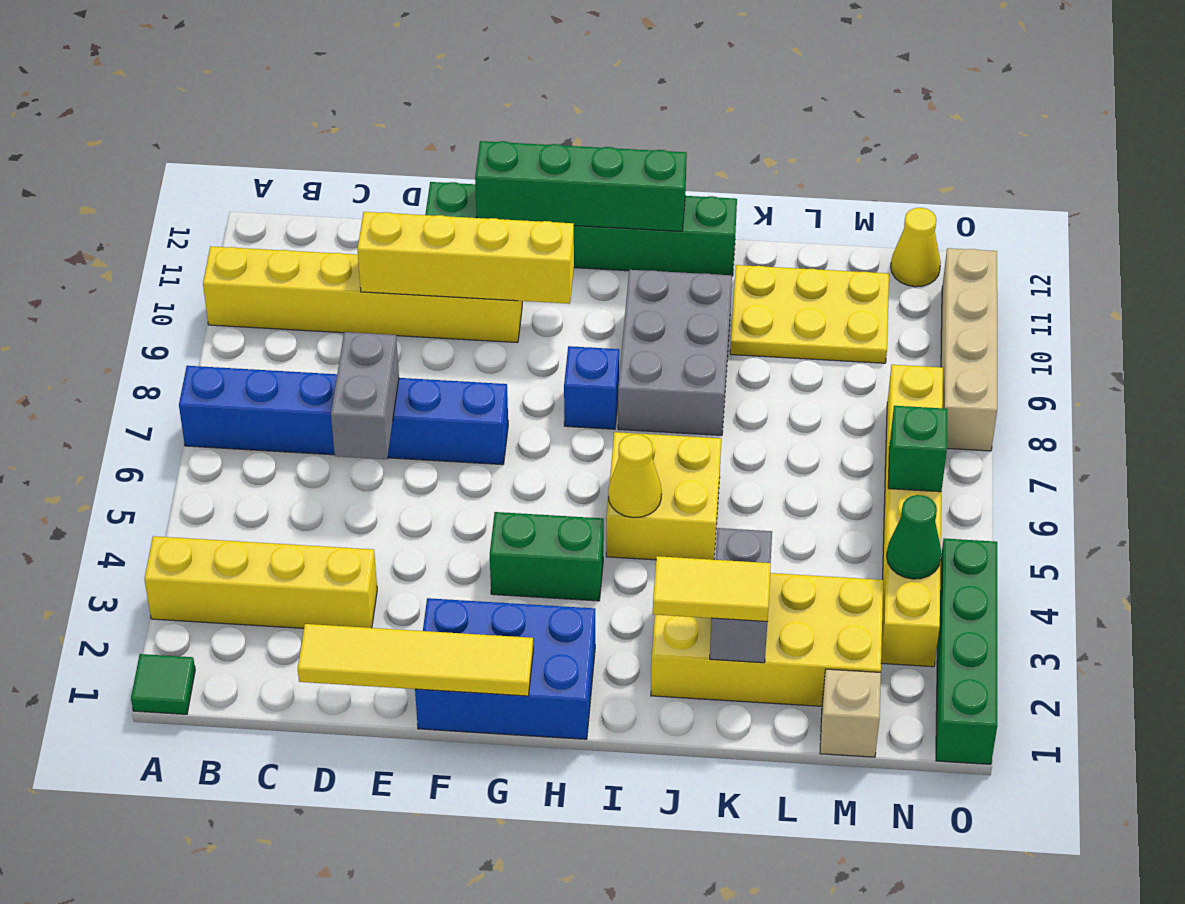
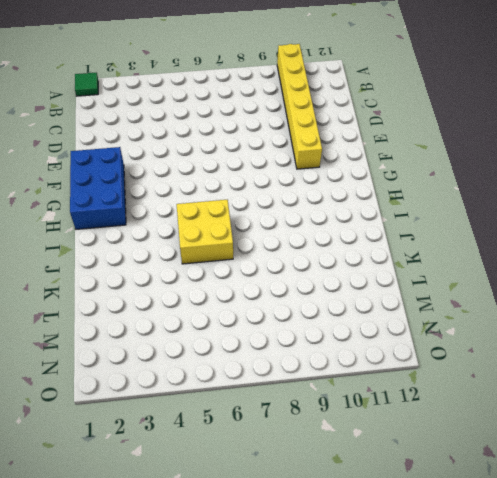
none -> yellow 1x4 brick [144,536,377,628]
none -> blue 1x6 brick [179,366,508,465]
none -> green 1x6 brick [425,182,737,276]

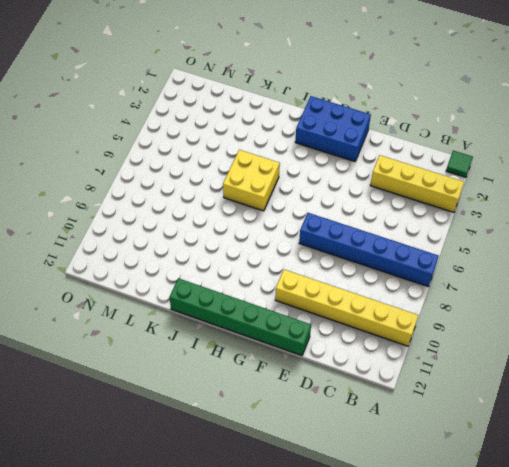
none -> green 1x2 brick [490,512,604,601]
none -> blue 1x1 brick [564,346,619,429]
none -> grey 2x3 brick [618,270,732,435]

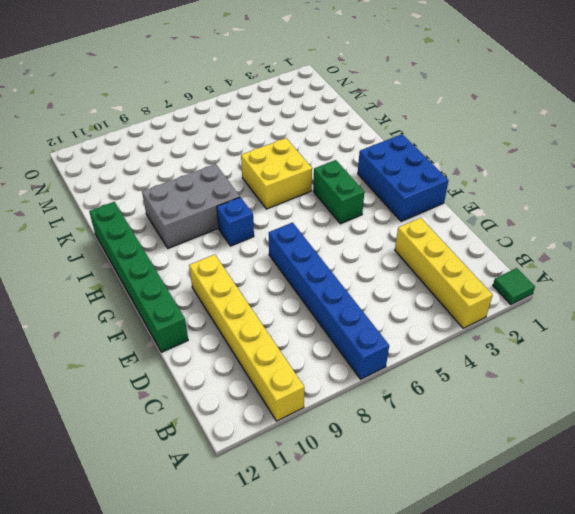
none -> yellow 2x4 brick [651,573,883,706]
none -> yellow 2x3 plate [730,265,889,363]
none -> tan 1x1 brick [820,669,881,757]

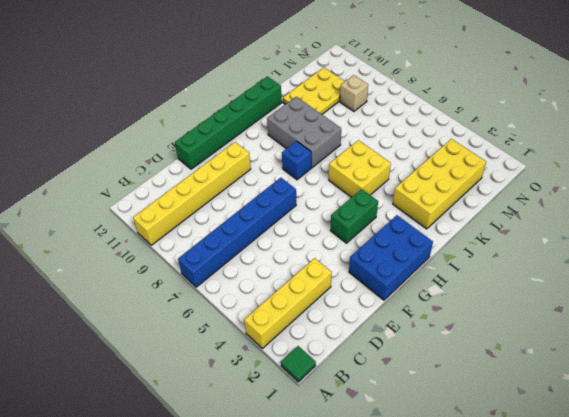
tan 1x1 brick [340,75,368,111] -> tan 1x1 brick moved to [820,669,881,757]
none -> yellow 1x6 brick [881,365,943,667]
none -> yellow 1x1 cone [891,208,941,287]
none -> green 1x4 brick [936,538,997,764]

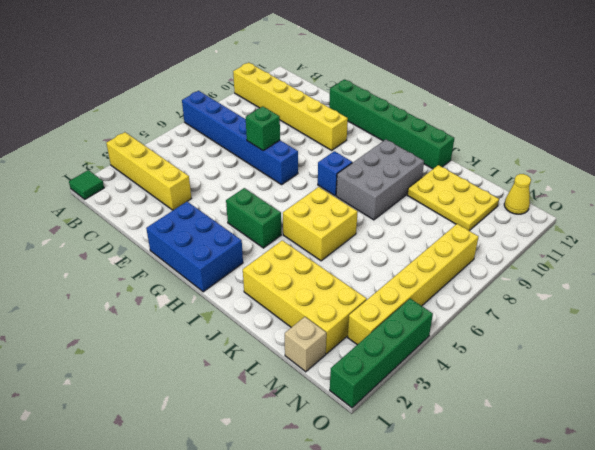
green 1x1 brick [246,106,280,150] -> green 1x1 brick moved to [888,406,947,492]
none -> tan 1x4 brick [941,248,997,451]
none -> yellow 1x4 tile [298,624,533,696]
none -> grey 1x2 brick [331,332,399,459]

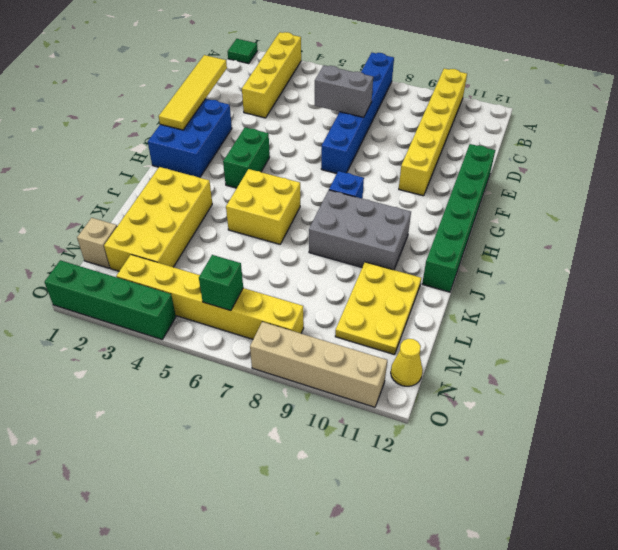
none -> yellow 1x4 brick [357,212,574,304]
none -> green 1x4 brick [475,141,687,231]
none -> yellow 1x1 cone [608,434,662,518]

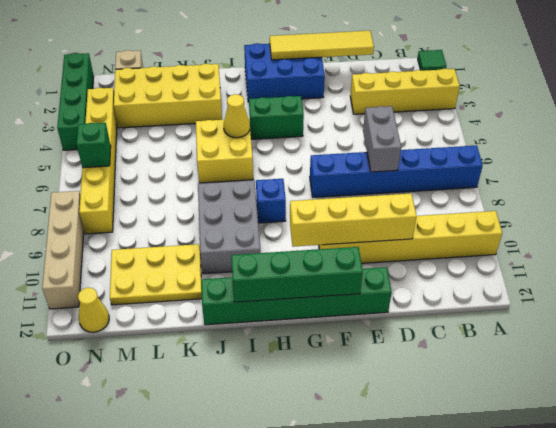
none -> grey 1x2 brick [710,528,772,663]
none -> green 1x1 cone [887,495,941,579]
none -> yellow 1x2 tile [653,556,771,622]

